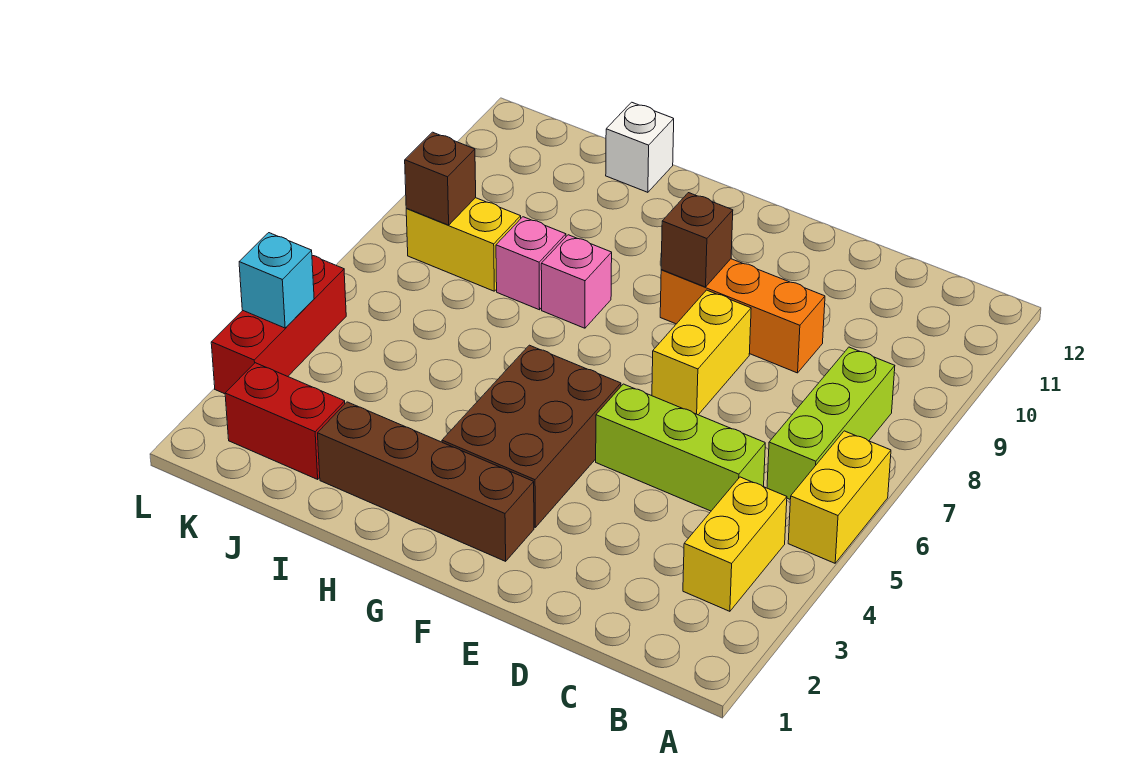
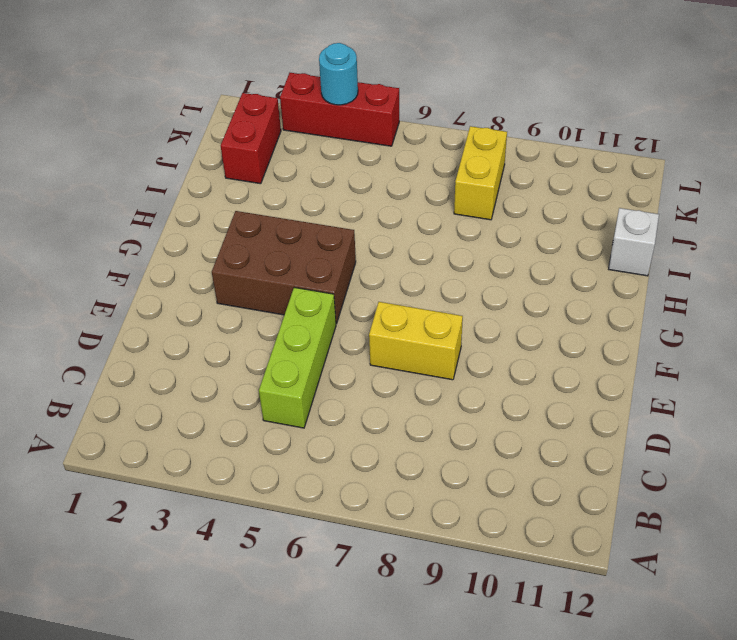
cyan 1x1 round brick [319,43,358,105] -> cyan 1x1 brick [239,233,314,328]
none -> yellow 1x2 brick [788,431,891,563]
none -> yellow 1x2 brick [683,477,787,611]
none -> lime 1x3 brick [767,347,895,499]

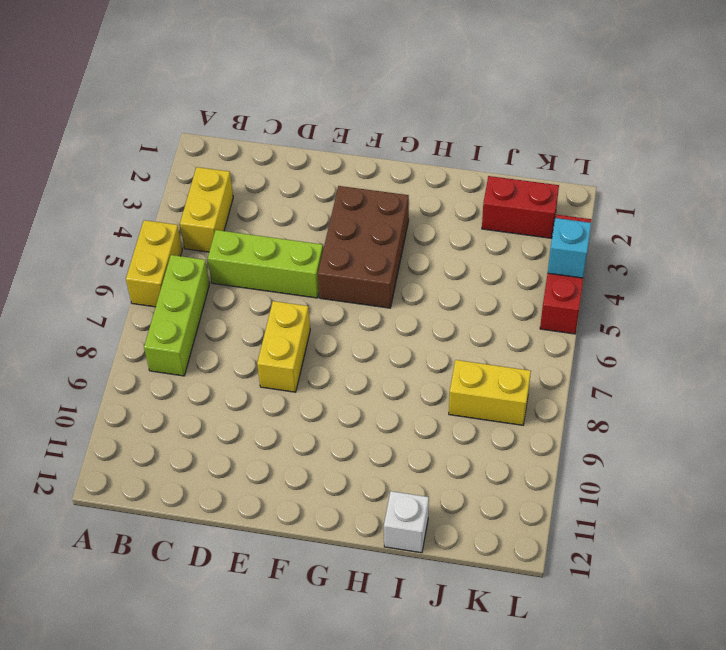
none -> orange 1x3 brick [660,259,825,373]
none -> brown 1x4 brick [318,402,534,561]
none -> pink 1x1 brick [541,235,612,328]

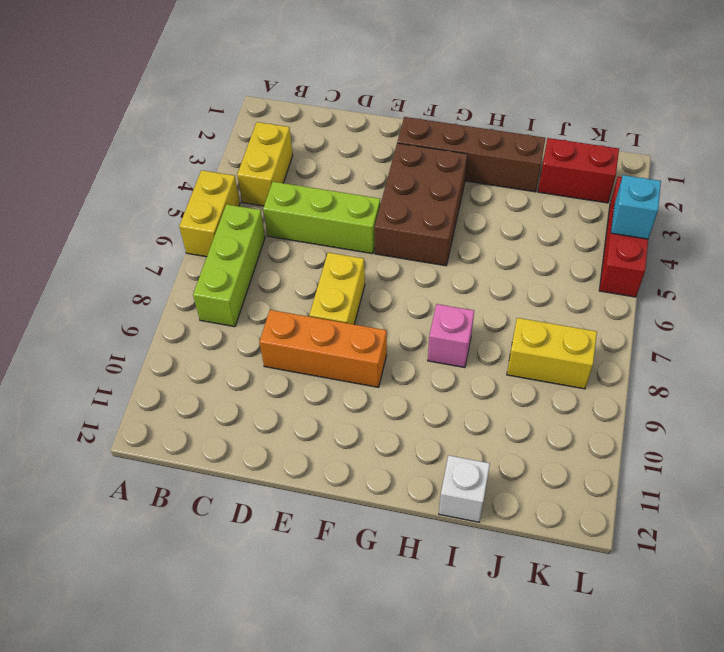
none -> pink 1x1 brick [496,217,566,310]
none -> brown 1x1 brick [661,193,733,287]
none -> brown 1x1 brick [405,132,476,225]

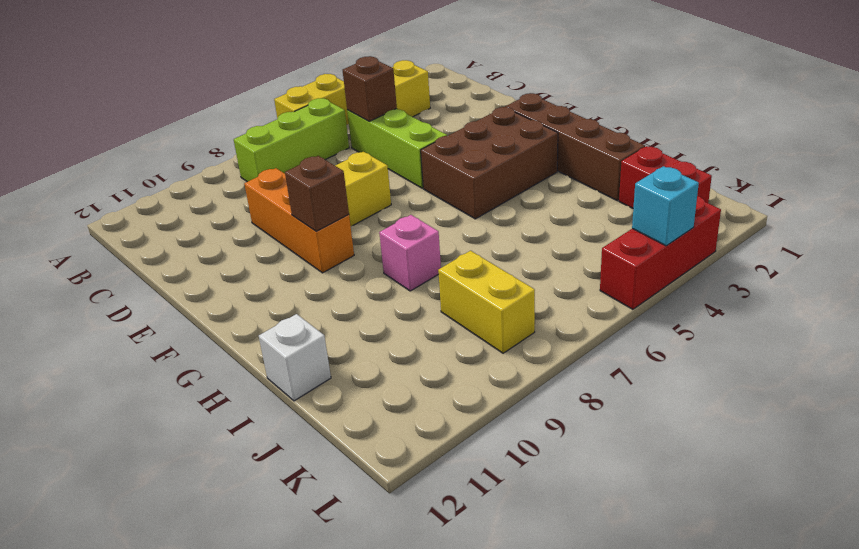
brown 1x1 brick [343,56,397,121] -> brown 1x1 brick moved to [405,132,476,225]
none -> pink 1x1 brick [496,217,566,310]

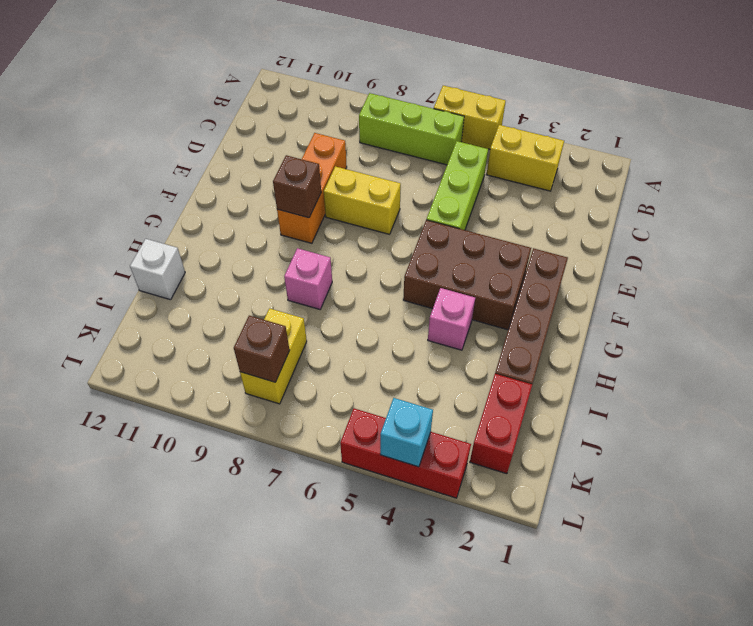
pink 1x1 brick [428,288,475,350] -> pink 1x1 brick moved to [496,217,566,310]

